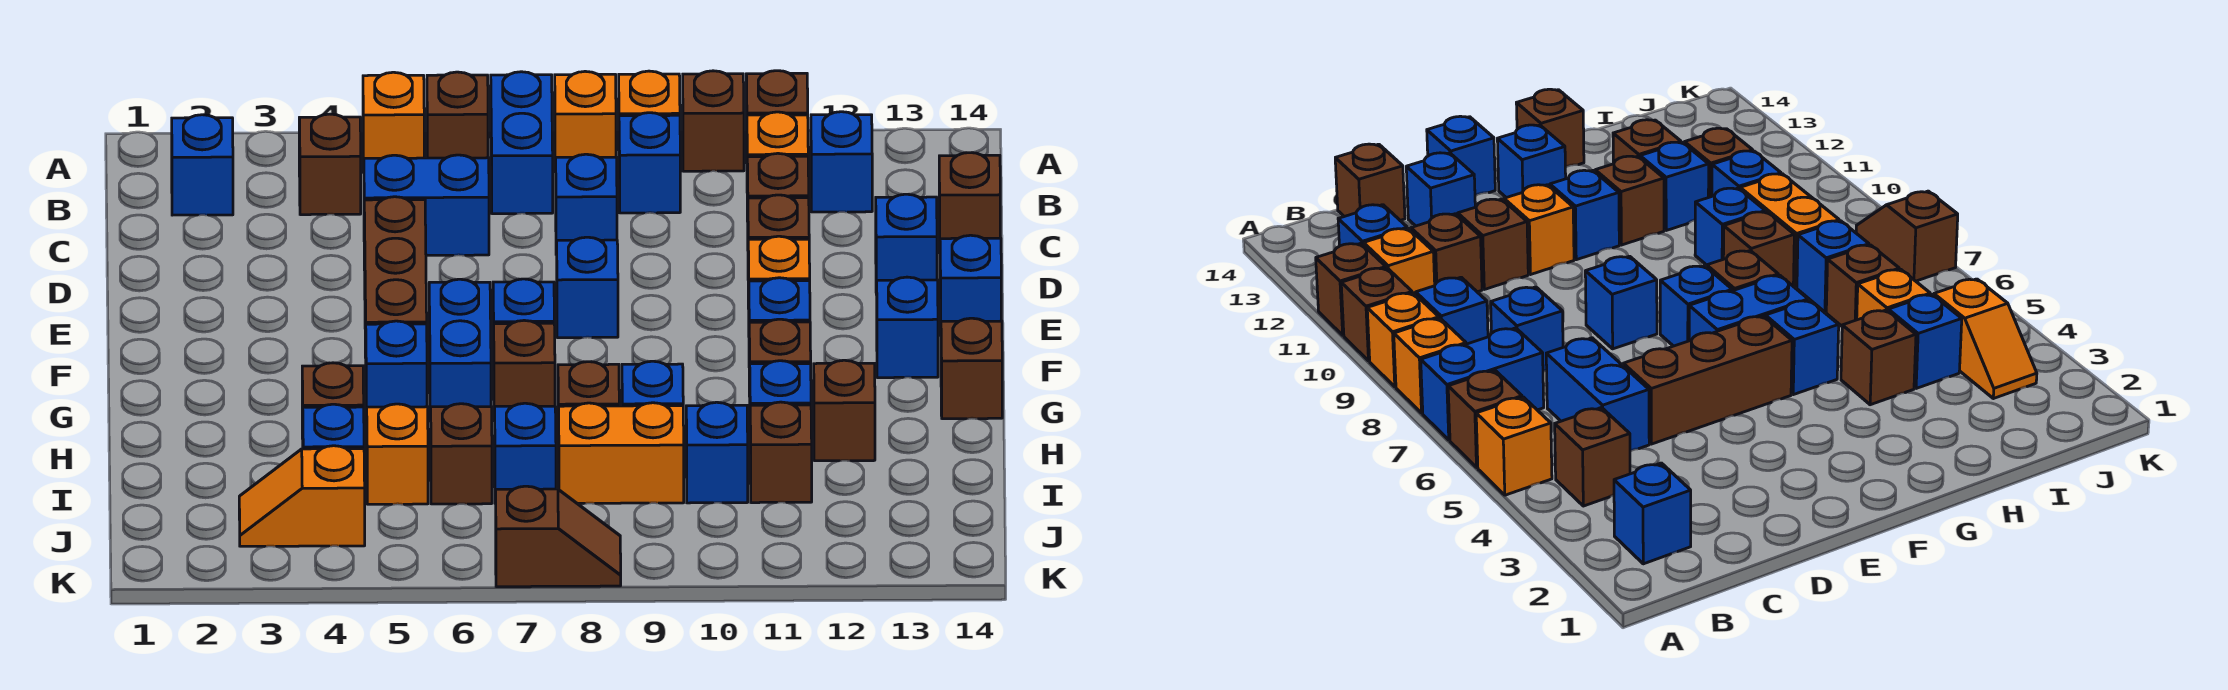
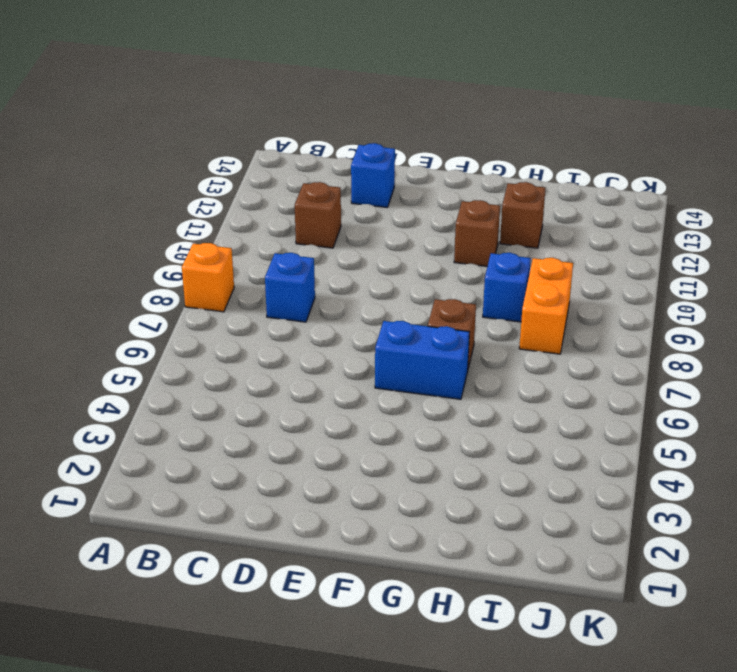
none -> orange 1x1 brick [363,72,424,172]
none -> brown 1x1 brick [427,72,488,158]
none -> blue 1x2 brick [491,72,553,214]
none -> orange 1x1 brick [619,71,680,116]

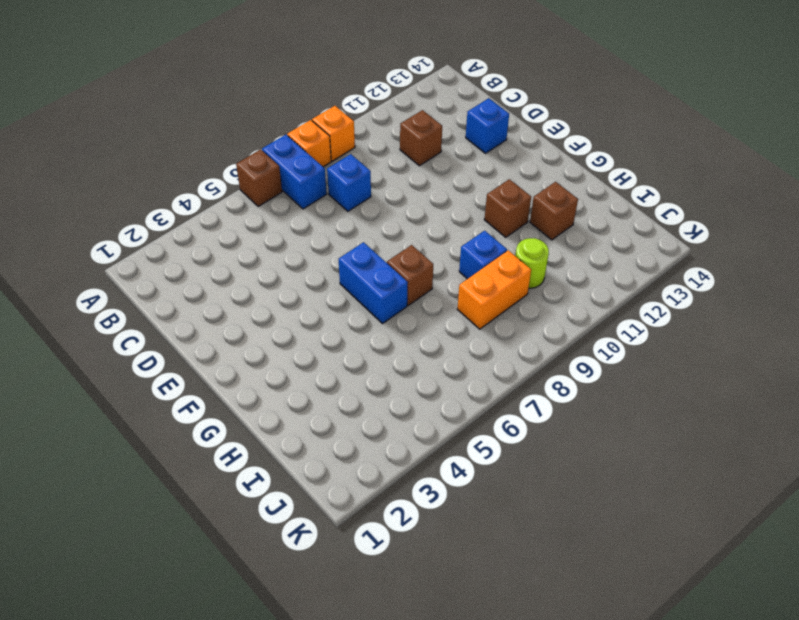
lime 1x1 round brick [515,238,549,288] -> blue 1x1 brick [686,402,748,503]
none -> orange 1x1 brick [363,72,424,172]
none -> brown 1x1 brick [683,71,744,171]
none -> brown 1x1 brick [746,71,808,134]
none -> blue 1x1 brick [172,115,233,215]

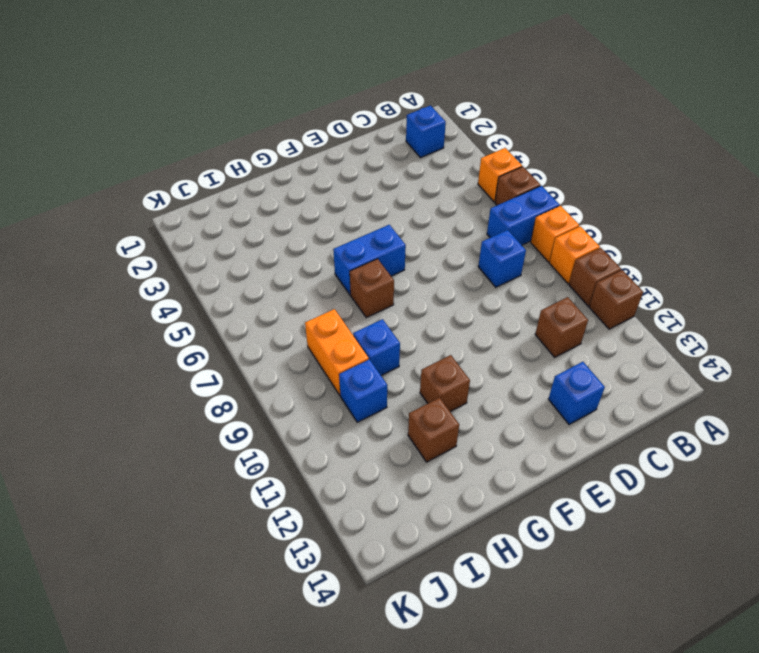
none -> brown 1x1 brick [299,114,361,215]
none -> blue 1x1 brick [619,113,680,213]
none -> orange 1x1 brick [747,112,808,157]
none -> blue 1x1 brick [811,112,872,212]

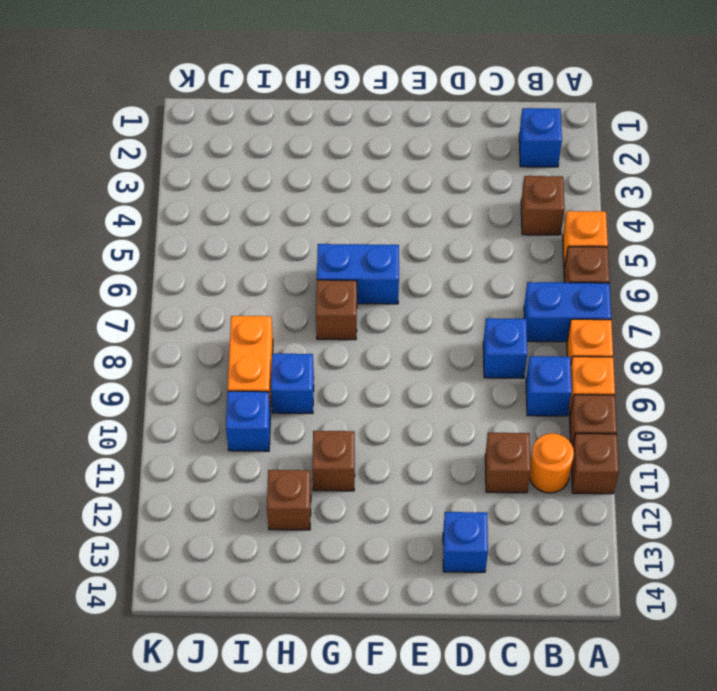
orange 1x1 round brick [530,433,574,493] -> orange 1x1 brick [747,112,808,157]
none -> blue 1x1 brick [811,112,872,212]
none -> blue 1x2 brick [364,155,489,255]
none -> brown 1x1 brick [939,153,1000,240]
none -> brown 1x3 brick [364,197,427,357]

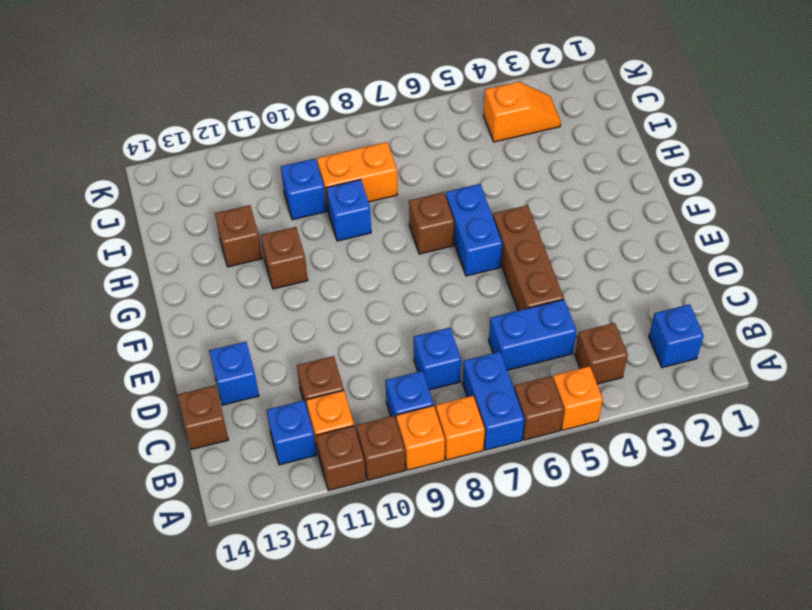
none -> brown 1x1 brick [748,195,809,239]
none -> blue 1x1 brick [557,237,618,338]
none -> orange 1x1 brick [748,236,810,308]
none -> blue 1x1 brick [940,235,1001,328]

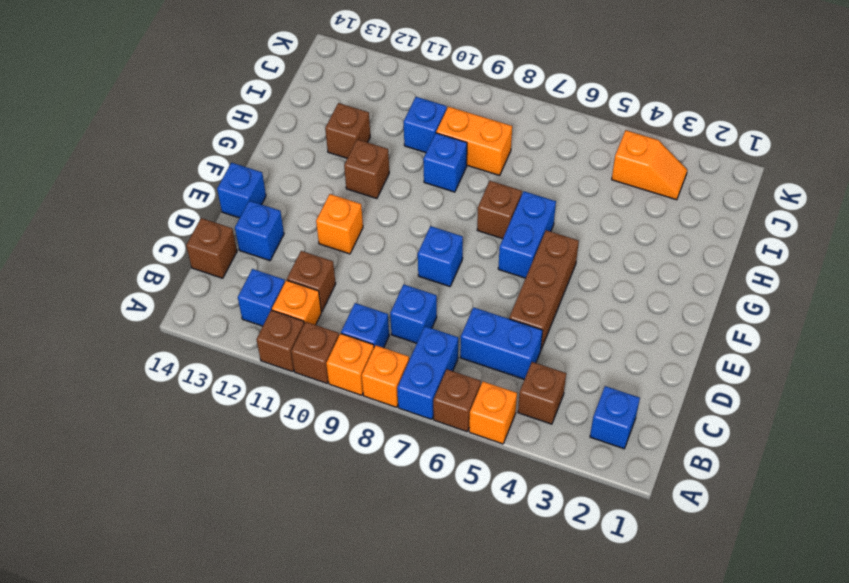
none -> brown 1x1 brick [748,195,809,239]
none -> blue 1x1 brick [493,279,554,370]
none -> blue 1x1 brick [749,278,810,322]
none -> blue 1x1 brick [877,277,938,378]

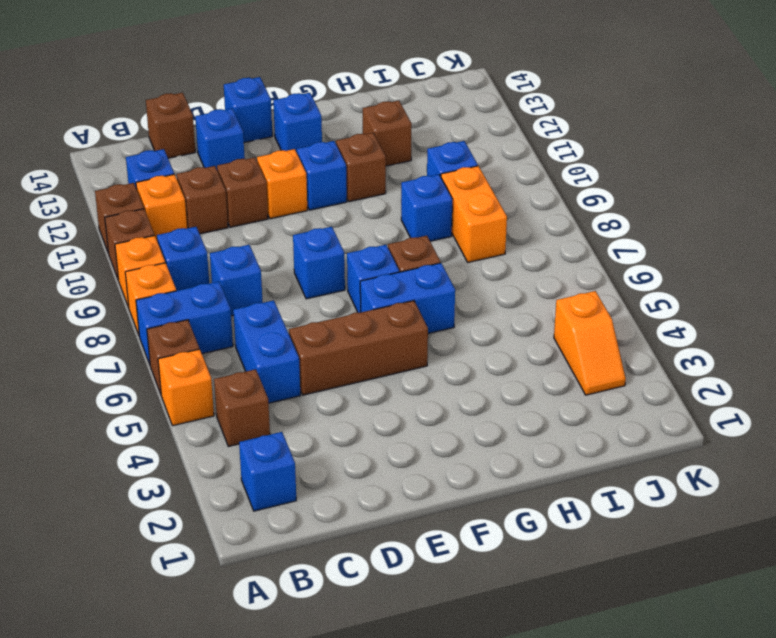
none -> blue 1x1 brick [366,321,427,421]
none -> brown 1x1 brick [941,318,1002,419]
none -> brown 1x1 brick [302,363,364,438]
none -> brown 1x1 brick [558,362,619,406]

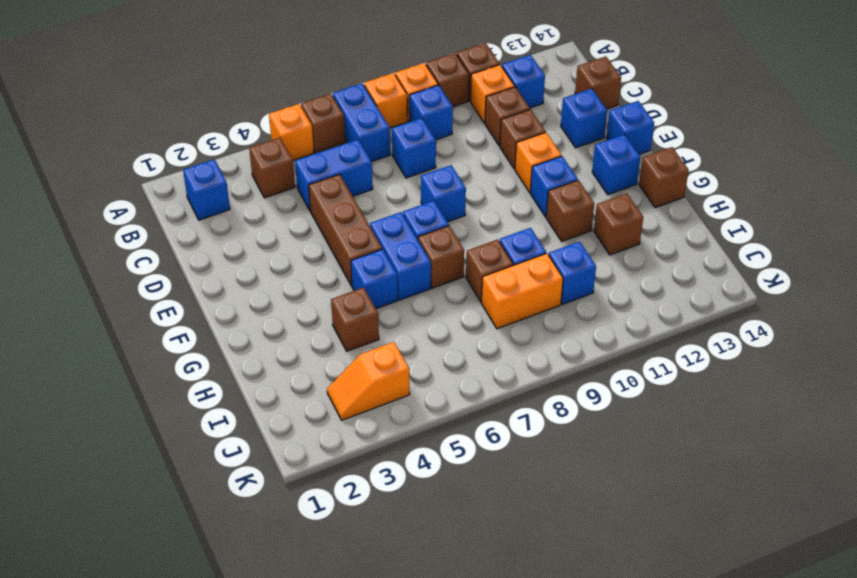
none -> blue 1x1 brick [750,361,811,405]
none -> blue 1x1 brick [303,404,364,449]
none -> orange 1x1 brick [367,404,428,504]
none -> brown 1x1 brick [431,404,492,504]

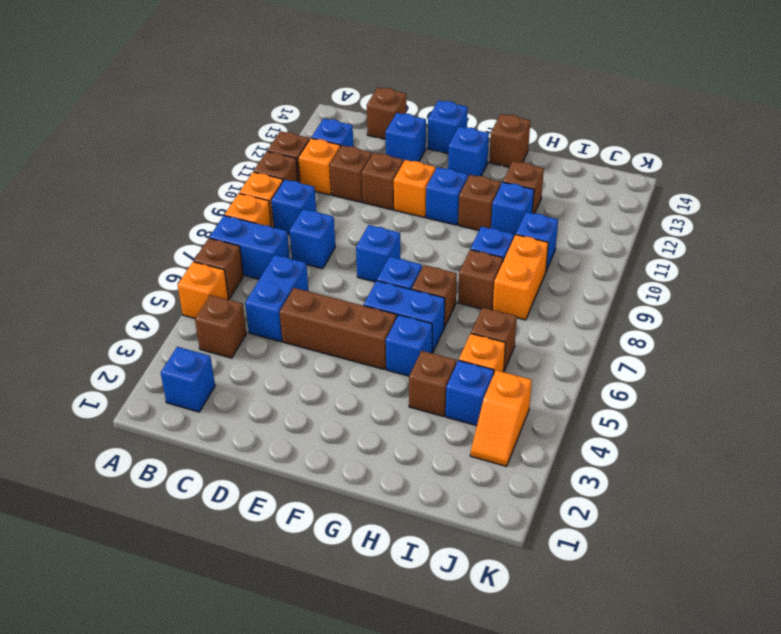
none -> blue 1x1 brick [495,403,556,504]
none -> brown 1x1 brick [750,402,812,503]
none -> brown 1x2 slope [496,486,621,587]

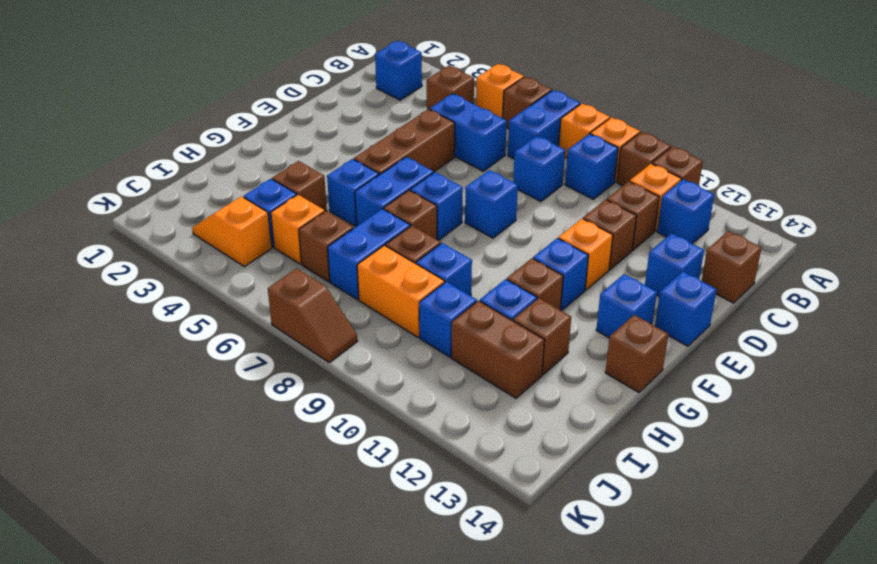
blue 1x2 brick [328,209,410,300] -> blue 1x1 brick [495,403,556,504]
brown 1x2 brick [451,301,545,398] -> brown 1x1 brick [750,402,812,503]

